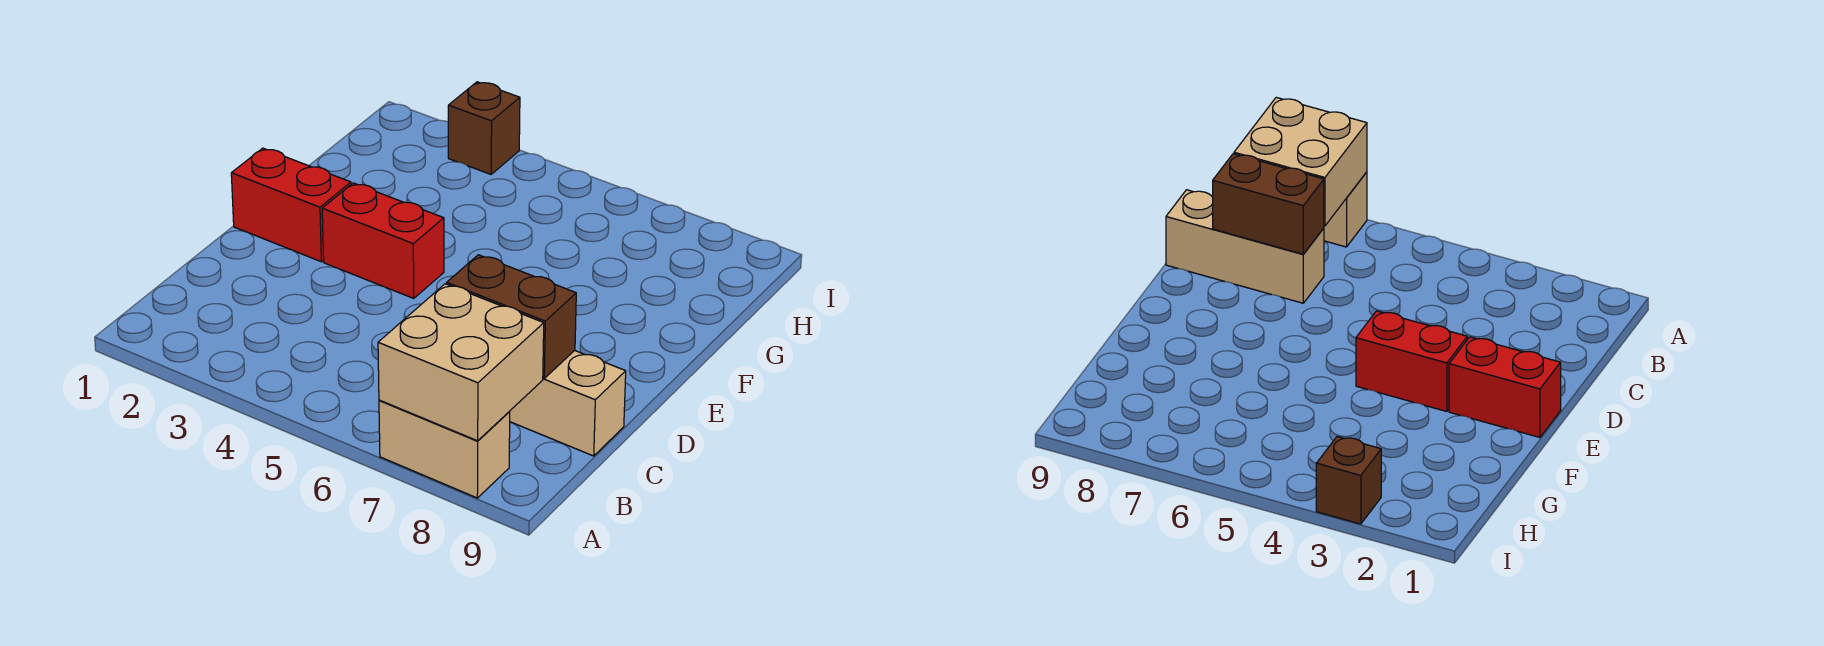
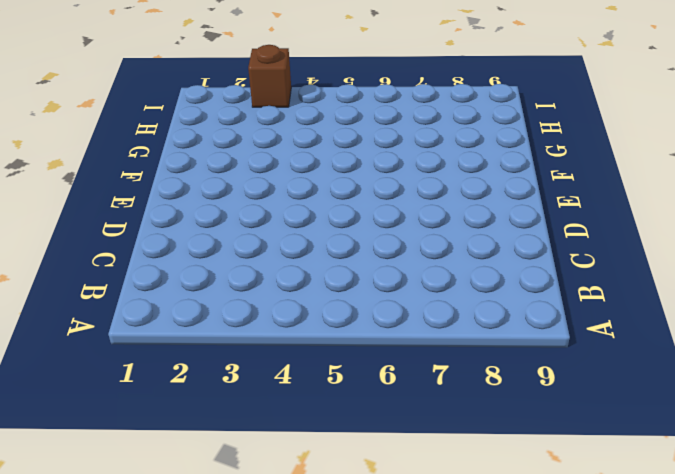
none -> tan 1x2 brick [379,400,510,498]
none -> tan 1x3 brick [510,351,626,456]

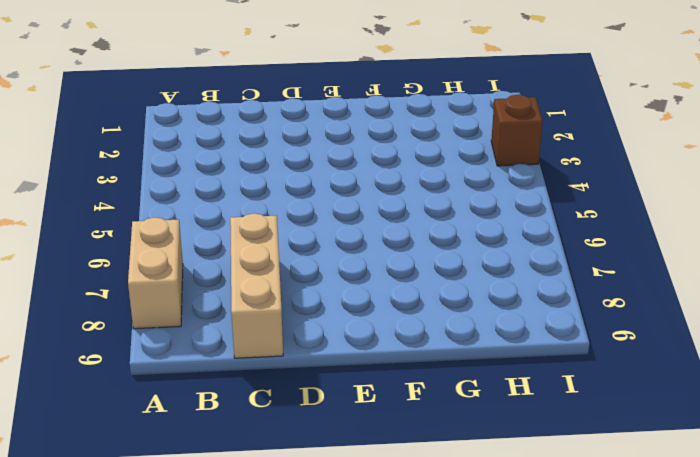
none -> red 1x2 brick [231,148,351,262]
none -> red 1x2 brick [322,183,444,298]

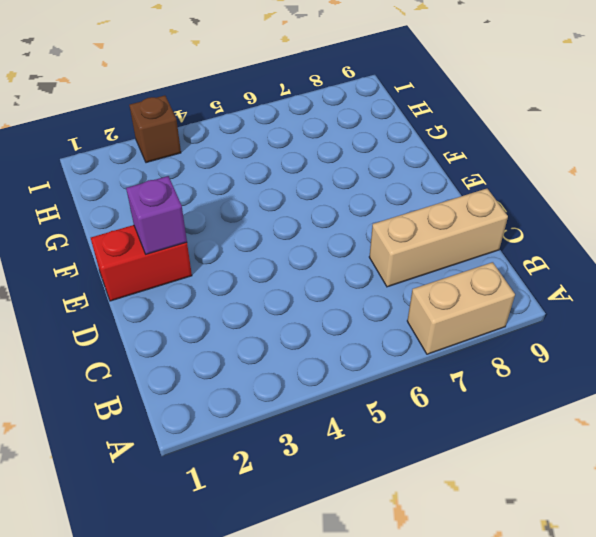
purple 1x1 brick [126,176,187,254] -> none
none -> red 1x2 brick [322,183,444,298]
none -> tan 2x2 brick [378,284,544,441]

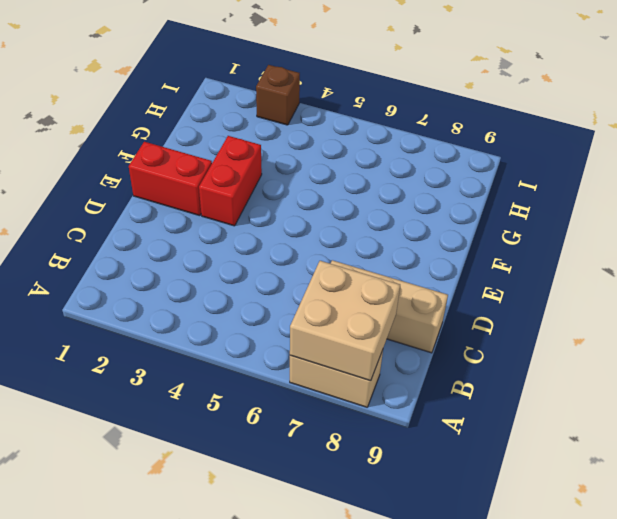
red 1x2 brick [199,136,262,226] -> red 1x2 brick turned to [322,183,444,298]
none -> brown 1x2 brick [447,255,576,378]

